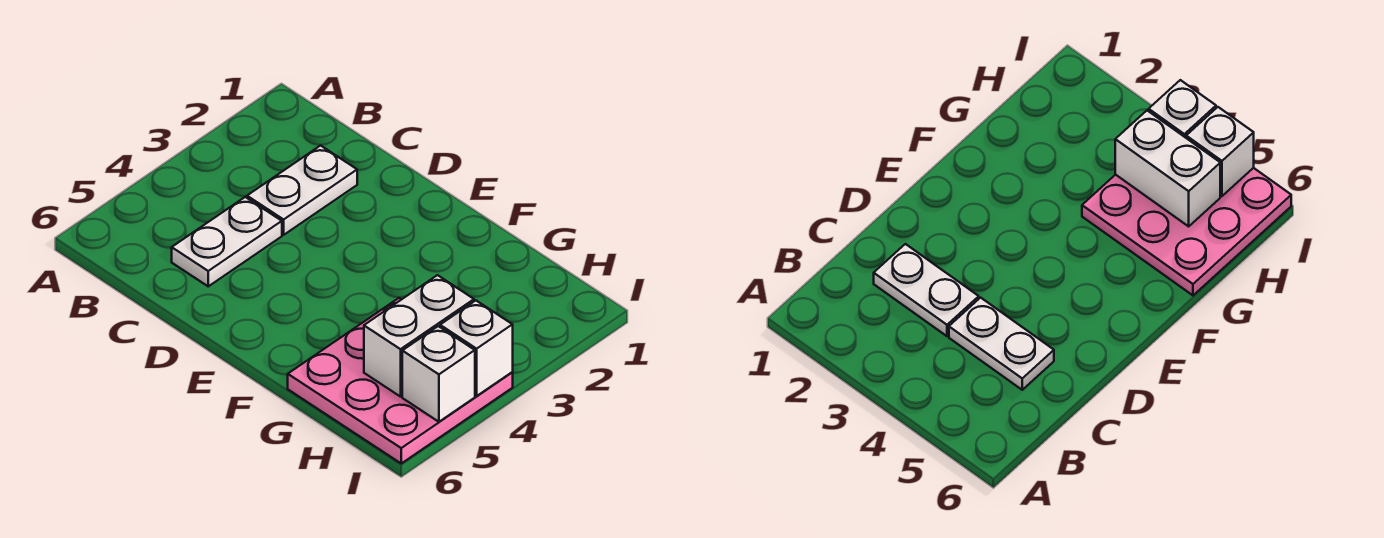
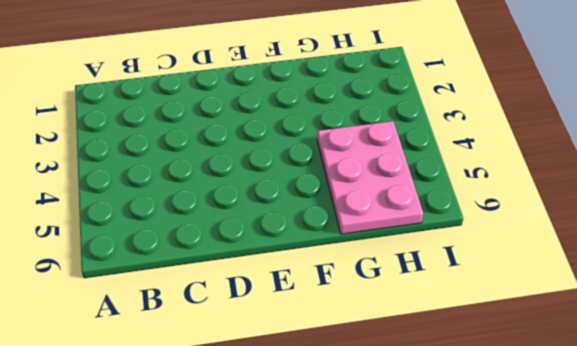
pink 2x3 plate [317,121,423,234] -> pink 3x3 plate [288,298,513,463]
none -> white 1x2 plate [247,146,357,235]
none -> white 1x2 plate [172,197,282,286]

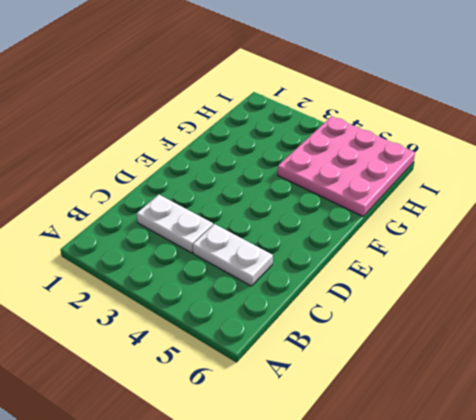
none -> white 1x2 brick [364,275,474,397]
none -> white 1x1 brick [440,301,513,396]

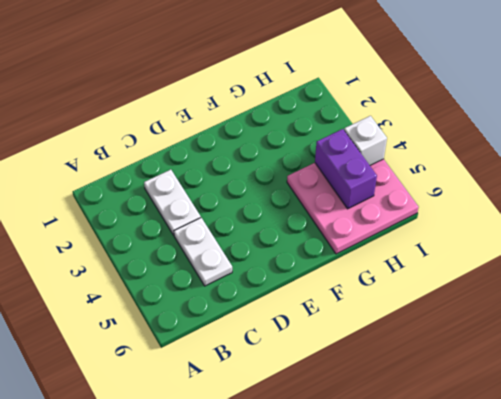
purple 1x2 brick [315,129,377,209] -> white 1x2 brick [364,275,474,397]
none -> white 1x1 brick [402,326,475,422]

